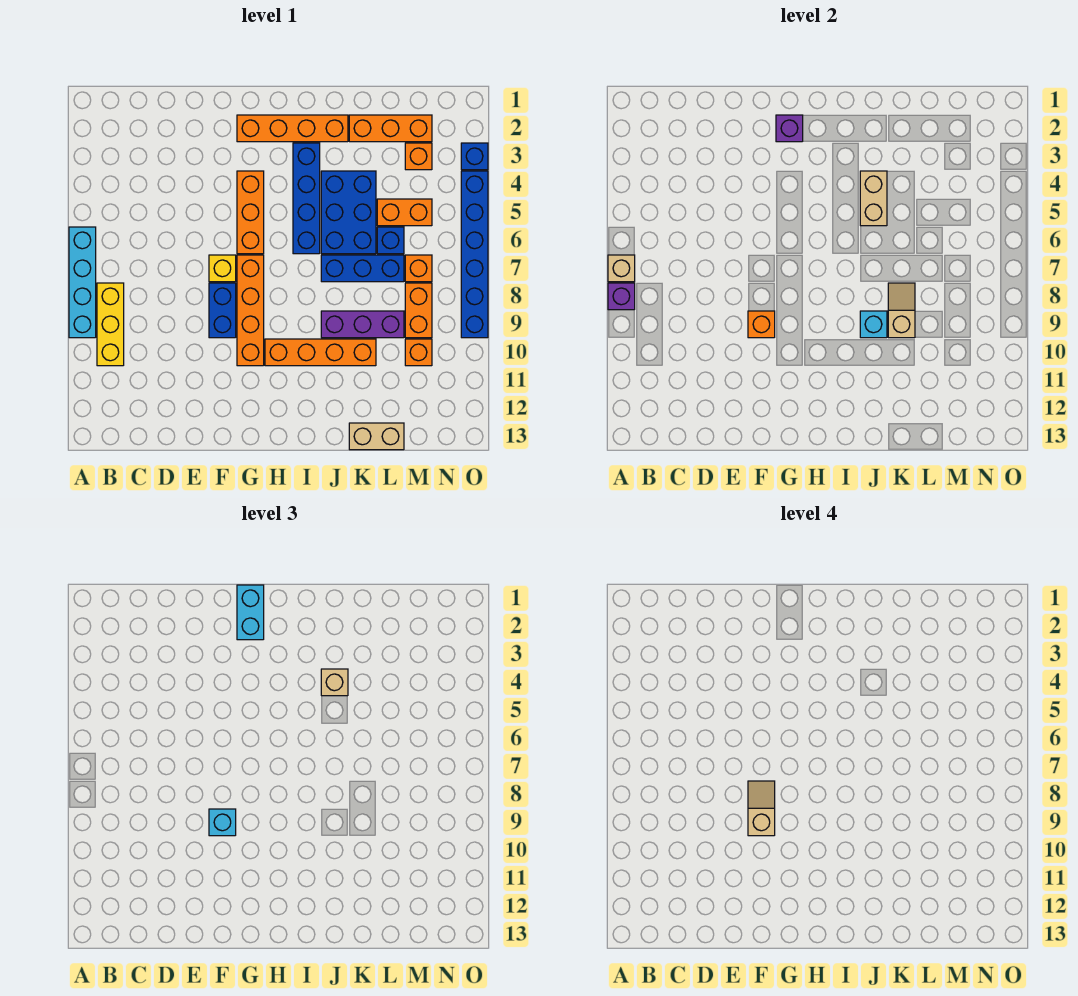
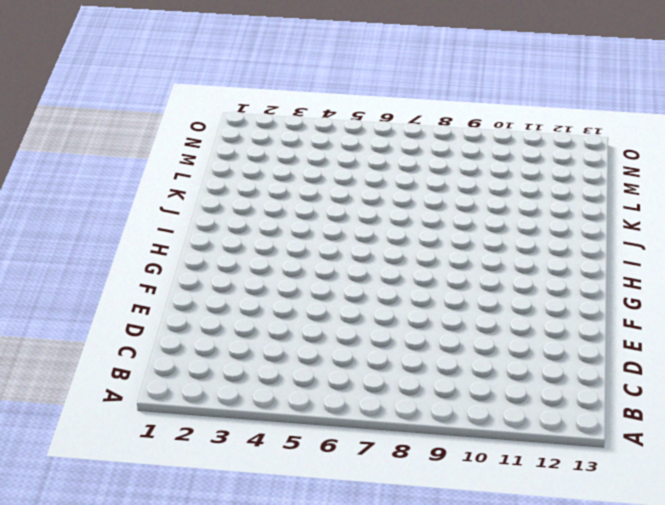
none -> cyan 1x4 brick [69,227,96,338]
none -> yellow 1x3 brick [97,283,124,366]
none -> yellow 1x1 brick [209,255,236,282]
none -> blue 1x2 brick [209,283,236,338]

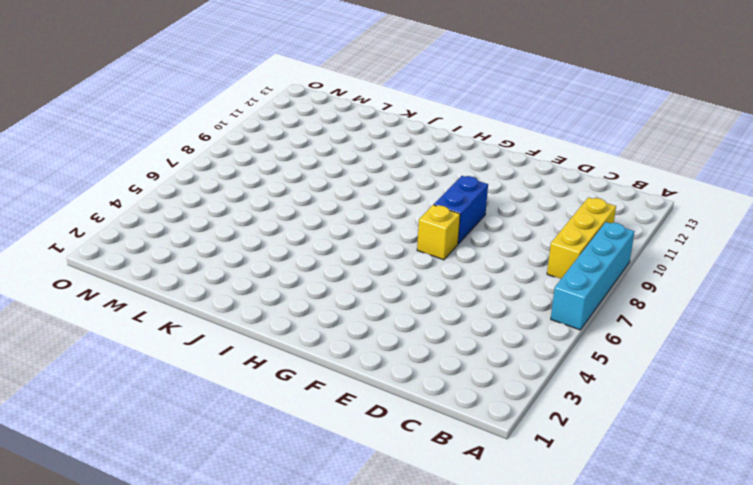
none -> orange 1x4 brick [237,115,348,142]
none -> orange 1x3 brick [237,171,264,254]
none -> orange 1x4 brick [237,255,264,366]
none -> orange 1x4 brick [265,339,376,366]

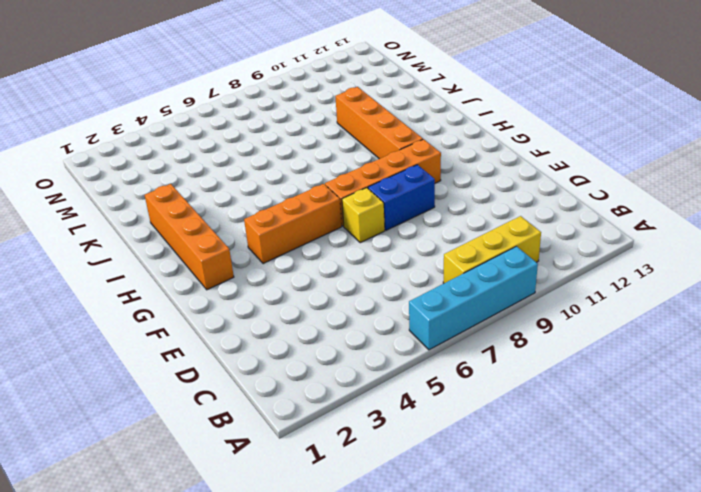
none -> blue 1x4 brick [293,143,320,254]
none -> blue 2x3 brick [321,171,376,254]
none -> blue 1x3 brick [321,255,404,282]
none -> purple 1x3 brick [321,311,404,338]

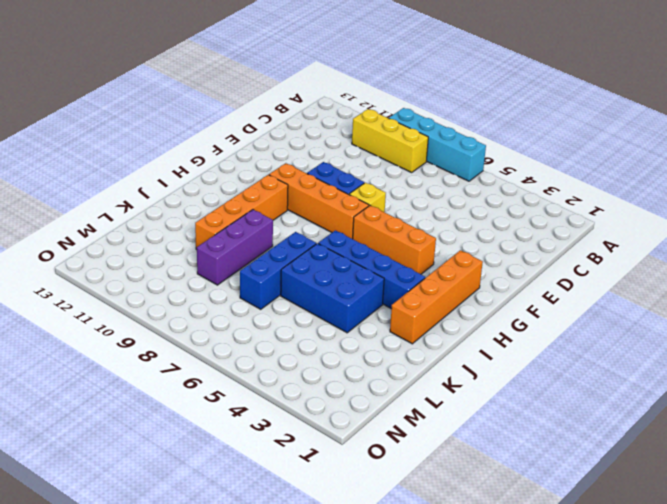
none -> orange 1x3 brick [349,115,432,142]
none -> tan 1x2 brick [349,423,404,450]
none -> orange 1x2 brick [377,199,432,226]
none -> blue 1x1 brick [377,227,404,254]

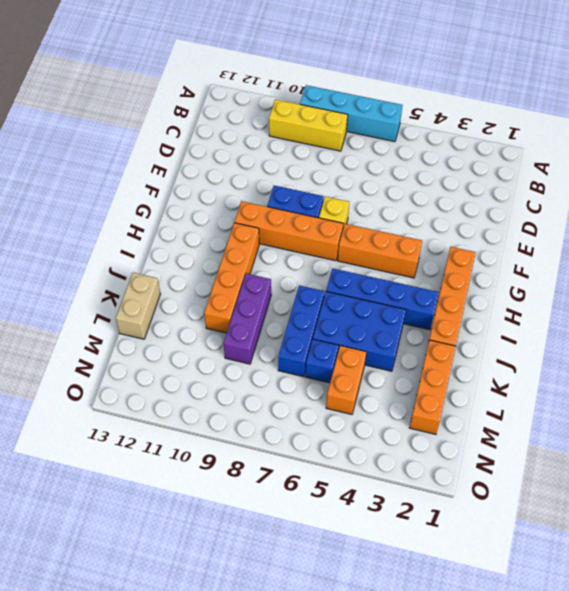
none -> orange 1x1 brick [405,143,432,170]
none -> orange 1x1 brick [405,255,432,282]
none -> orange 1x2 brick [405,283,432,338]
none -> orange 1x1 brick [405,339,432,366]

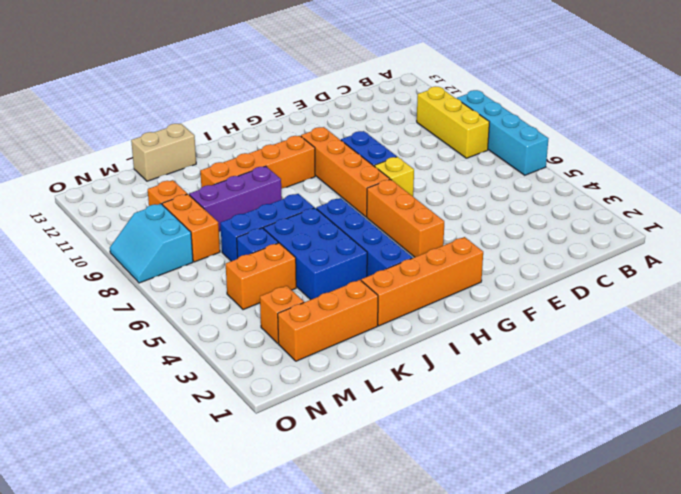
cyan 2x2 slope [110,204,193,283] -> blue 1x6 brick [461,171,488,338]
none -> orange 1x1 brick [405,255,432,282]
none -> blue 1x1 brick [461,143,488,170]
none -> tan 1x1 brick [608,255,635,282]
none -> purple 1x1 brick [608,283,635,310]

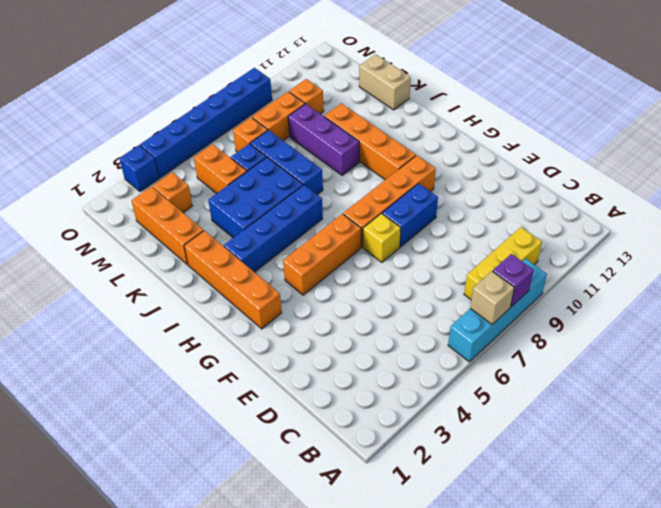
none -> orange 1x1 brick [748,311,775,338]
none -> purple 1x1 brick [776,115,803,142]
none -> tan 1x2 brick [860,171,887,226]
none -> cyan 1x1 brick [860,311,887,338]

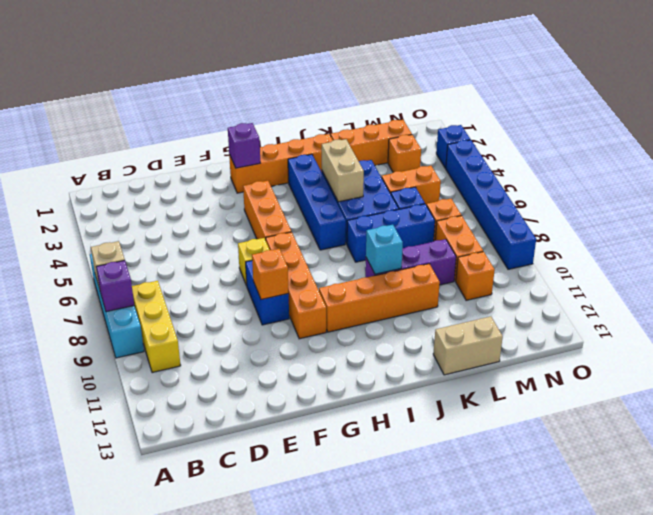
none -> tan 1x2 slope [888,283,915,338]
none -> cyan 1x1 brick [209,809,236,836]
none -> cyan 1x2 brick [237,585,264,640]
none -> tan 1x1 brick [321,669,348,696]

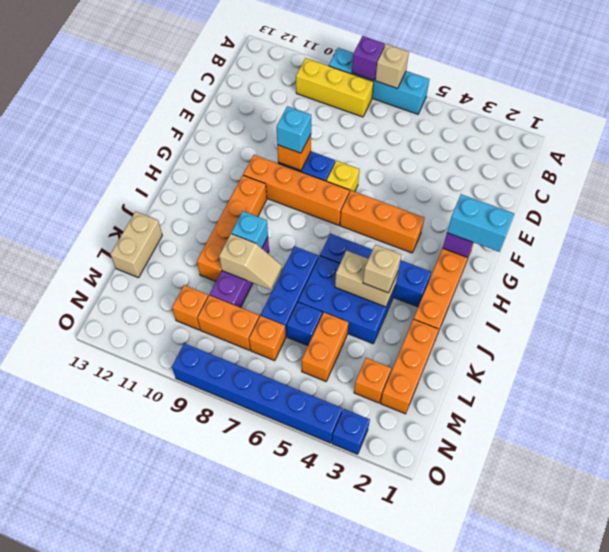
none -> tan 1x2 slope [748,781,775,836]

